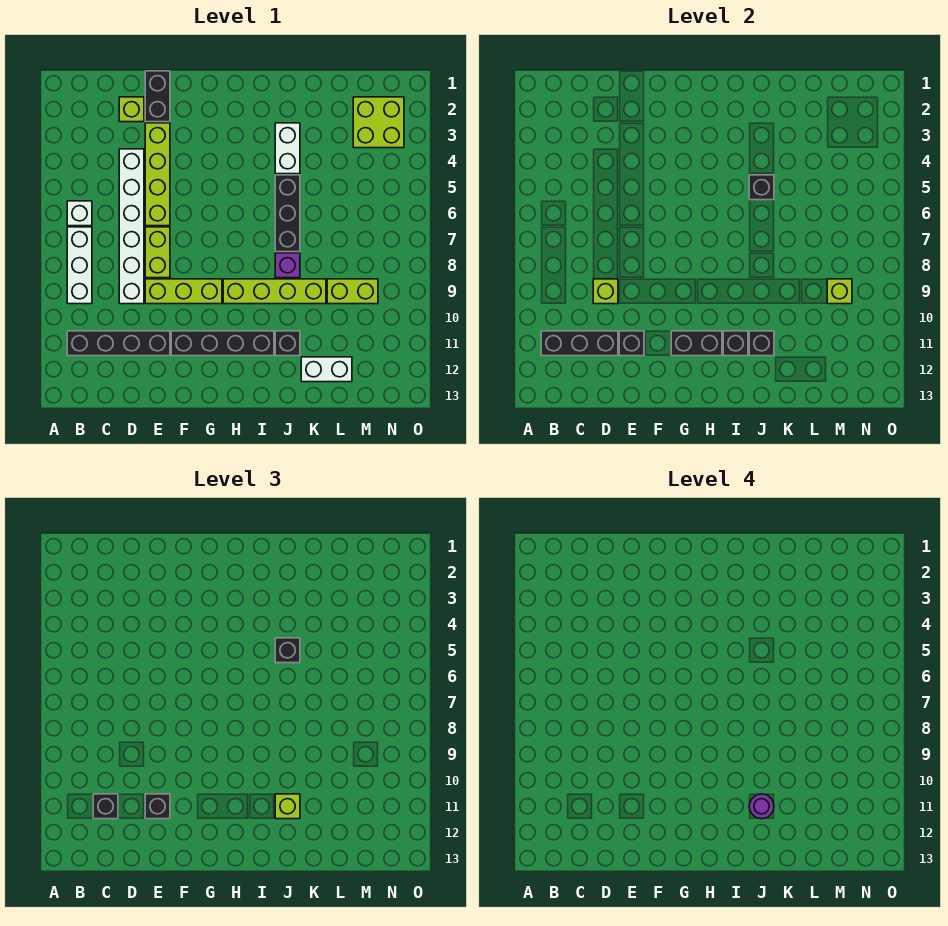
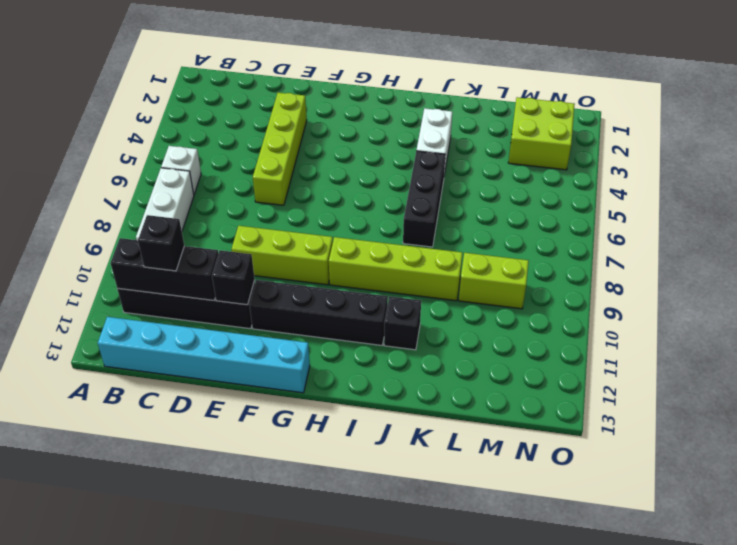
cyan 1x6 brick [98,317,310,393] -> none
none -> lime 1x1 brick [119,97,144,122]
none -> white 1x6 brick [119,149,144,304]
none -> black 1x2 brick [145,71,170,122]
none -> lime 1x2 brick [145,227,170,278]

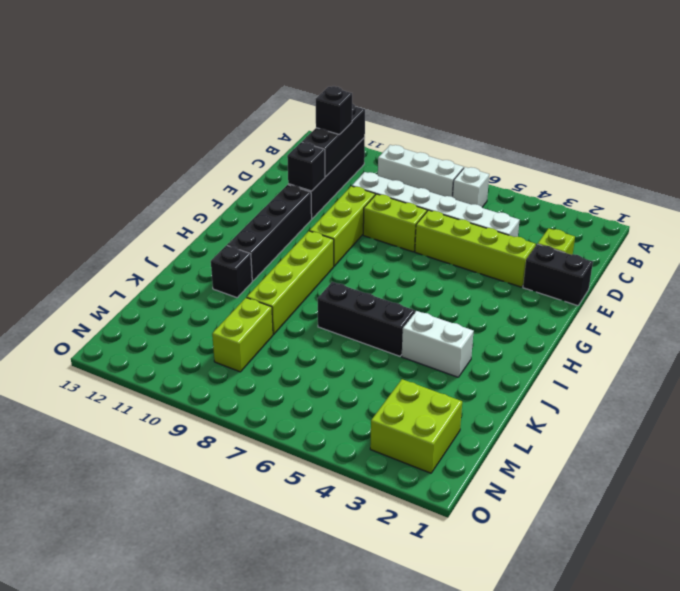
none -> purple 1x1 brick [275,253,300,278]
none -> white 1x2 brick [301,357,352,382]
none -> lime 1x1 brick [593,279,618,304]
none -> black 1x2 brick [671,331,722,356]

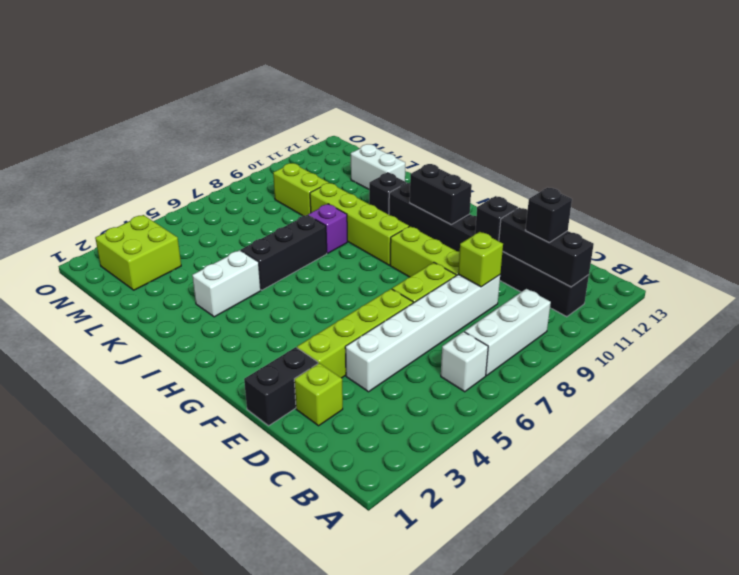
none -> black 1x1 brick [723,331,748,356]
none -> black 1x1 brick [749,175,774,200]
none -> black 1x1 brick [749,331,774,356]
none -> lime 1x1 brick [827,279,852,304]

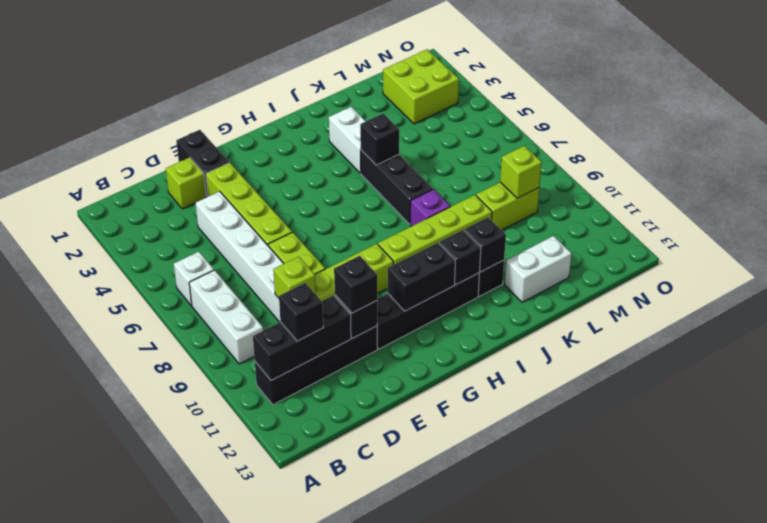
none -> black 1x1 brick [275,638,300,663]
none -> lime 1x1 brick [275,794,300,819]
none -> purple 1x1 round brick [749,794,774,819]

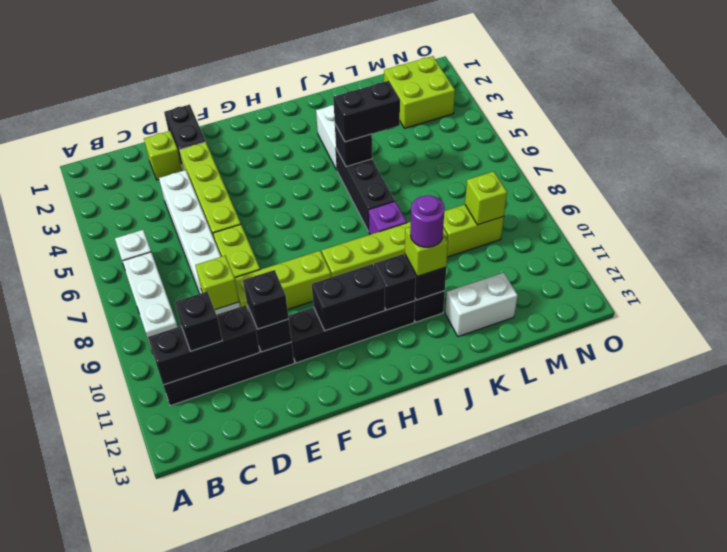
black 1x2 brick [333,81,400,142] -> black 1x1 brick [275,638,300,663]

